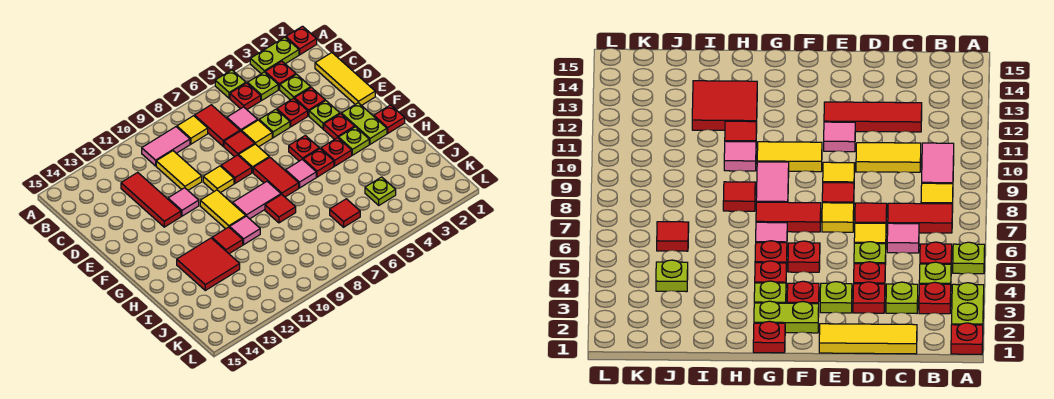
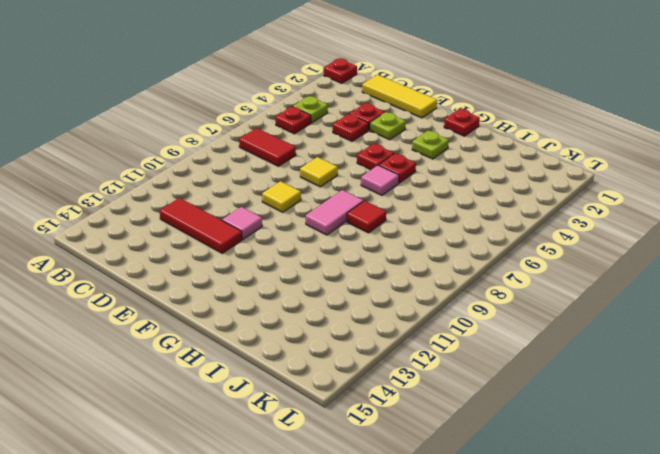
none -> lime 1x2 plate [250,37,299,74]
none -> lime 1x1 plate [215,70,246,98]
none -> red 1x1 plate [265,61,296,90]
none -> yellow 1x1 tile [177,116,208,144]

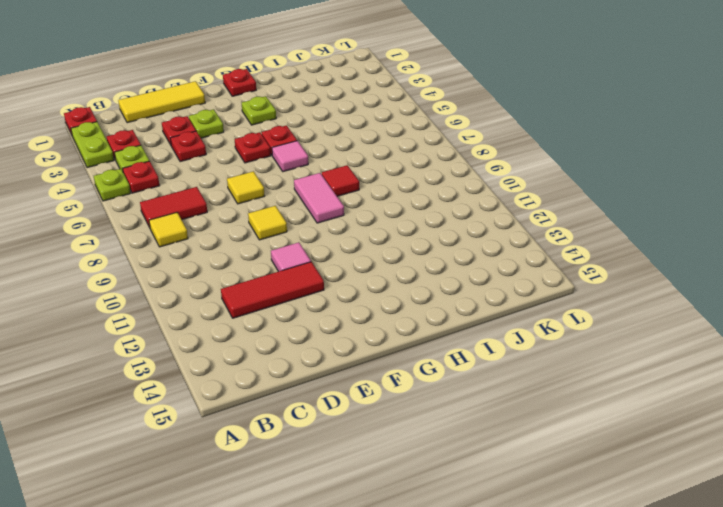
none -> pink 1x2 tile [142,127,190,166]
none -> lime 1x1 plate [280,74,311,100]
none -> pink 1x1 tile [227,107,258,132]
none -> yellow 1x2 tile [156,151,202,190]

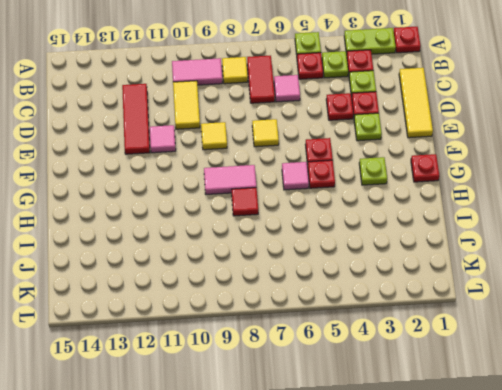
none -> lime 1x1 plate [259,109,290,138]
none -> yellow 1x1 tile [242,120,272,147]
none -> red 1x1 tile [224,131,255,157]
none -> red 1x1 tile [221,155,252,183]

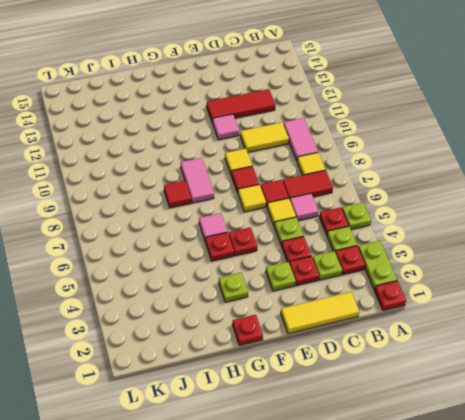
none -> lime 1x2 plate [341,103,387,144]
none -> red 1x1 plate [324,114,355,139]
none -> red 1x2 tile [253,157,299,197]
none -> yellow 1x2 tile [200,190,246,229]

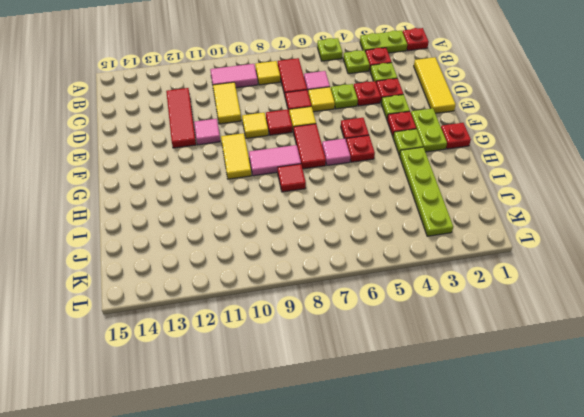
lime 1x4 plate [399,147,453,236] -> none
none -> red 1x1 plate [230,83,261,109]
none -> red 1x1 plate [321,138,352,166]
none -> pink 1x1 tile [230,216,260,245]
none -> red 1x1 tile [212,227,243,254]

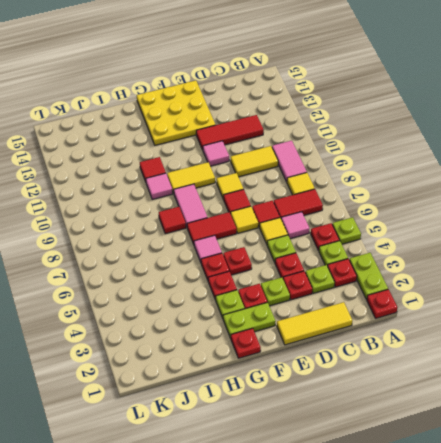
yellow 3x3 plate [137,80,215,145] -> none
none -> red 2x2 tile [177,238,240,290]
none -> lime 1x1 plate [365,177,396,205]
none -> red 1x1 tile [330,199,360,227]

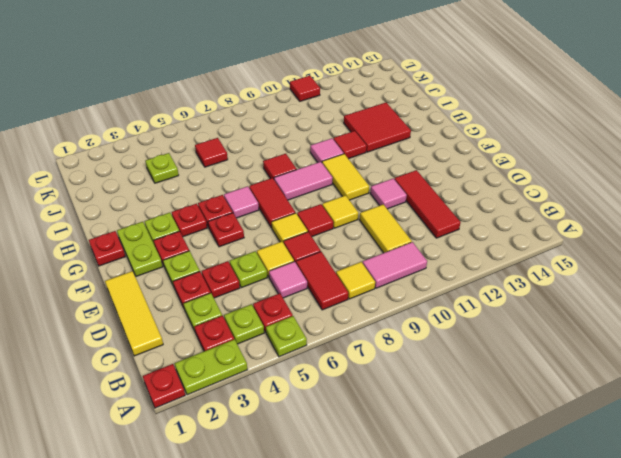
red 1x1 tile [290,76,320,101] -> none

